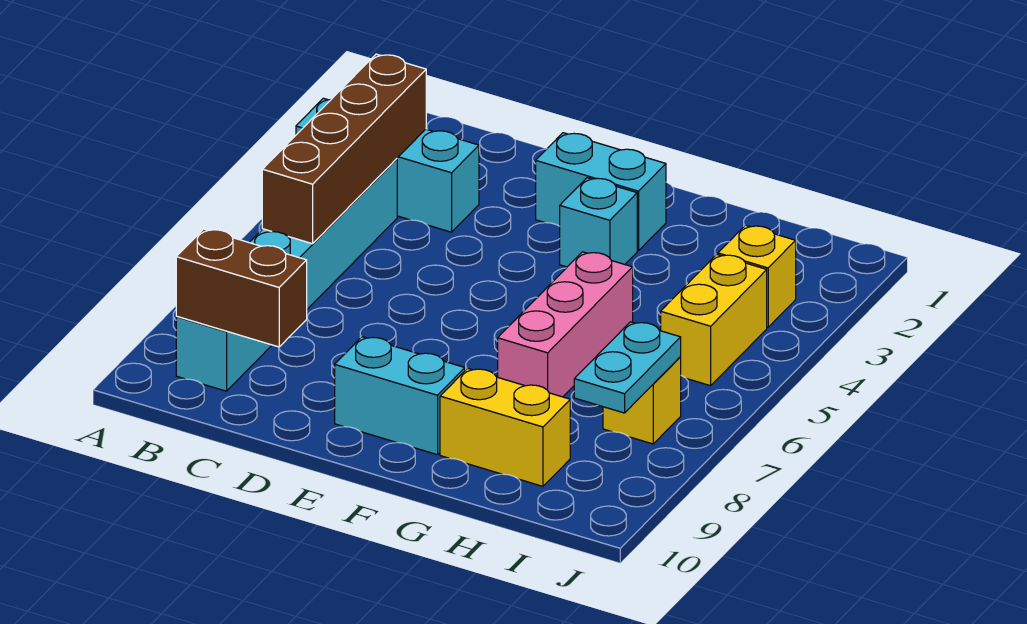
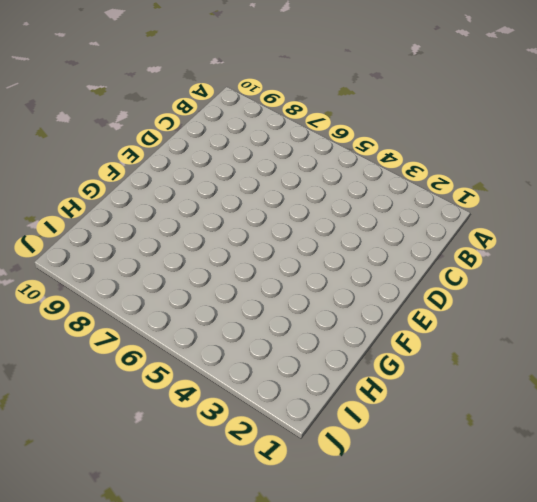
none -> cyan 1x3 brick [296,98,479,232]
none -> cyan 1x6 brick [176,159,397,391]
none -> cyan 1x2 brick [536,133,666,251]

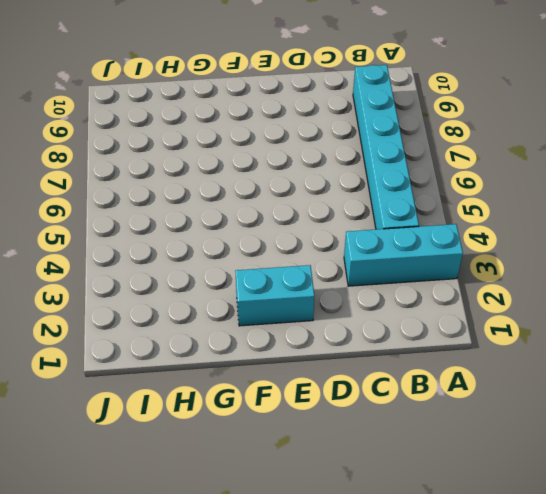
none -> cyan 1x2 brick [335,337,465,455]
none -> cyan 1x1 brick [560,178,637,267]
none -> pink 1x3 brick [498,252,633,397]

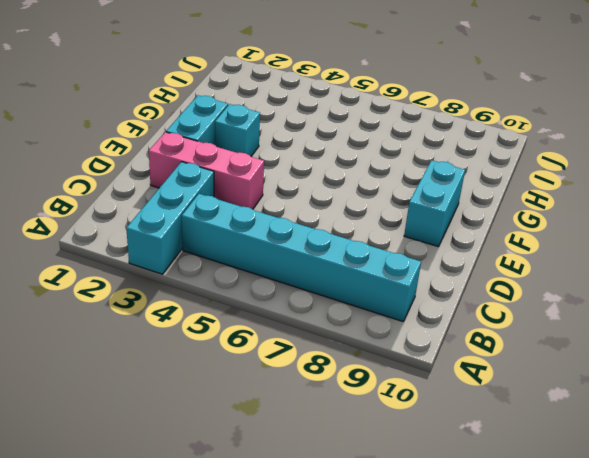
pink 1x3 brick [149,132,264,209] -> pink 1x3 brick moved to [498,252,633,397]
none -> yellow 1x2 brick [440,368,570,486]
none -> yellow 1x1 brick [718,225,796,327]
none -> yellow 1x2 brick [661,254,767,386]

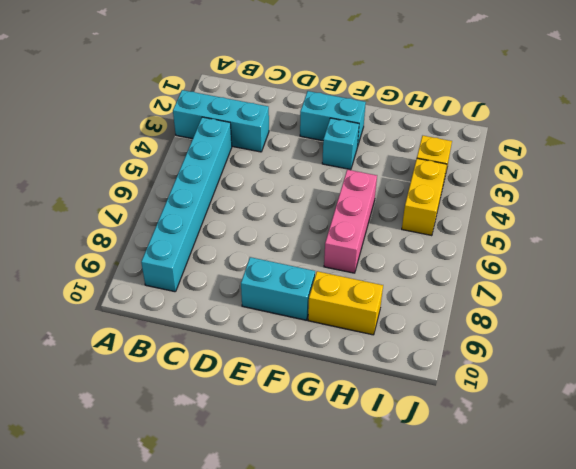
none -> yellow 1x1 brick [603,357,681,444]
none -> brown 1x4 brick [262,54,426,244]
none -> brown 1x2 brick [176,229,307,347]

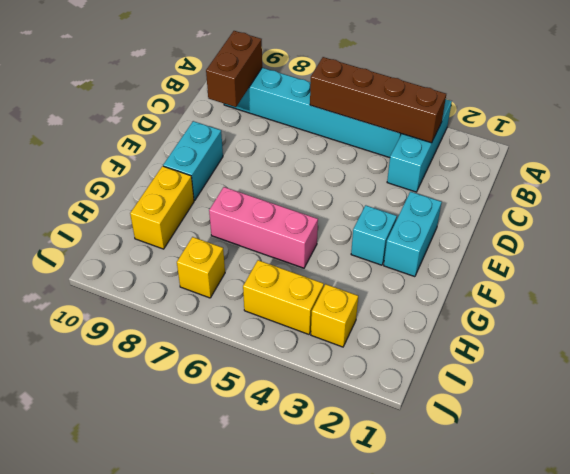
none -> cyan 1x2 plate [574,322,681,413]

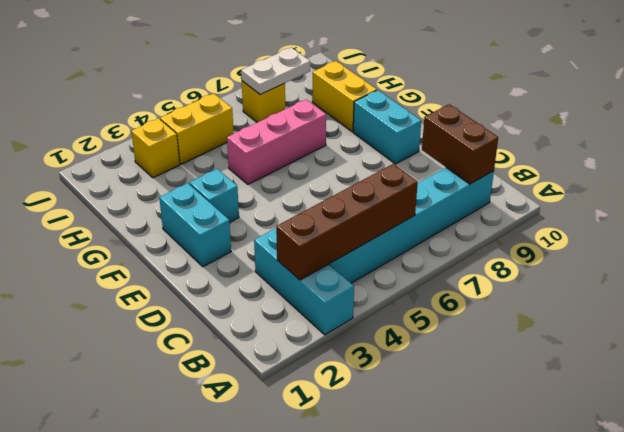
white 1x2 plate [241,48,310,94] -> cyan 1x2 plate [574,322,681,413]

